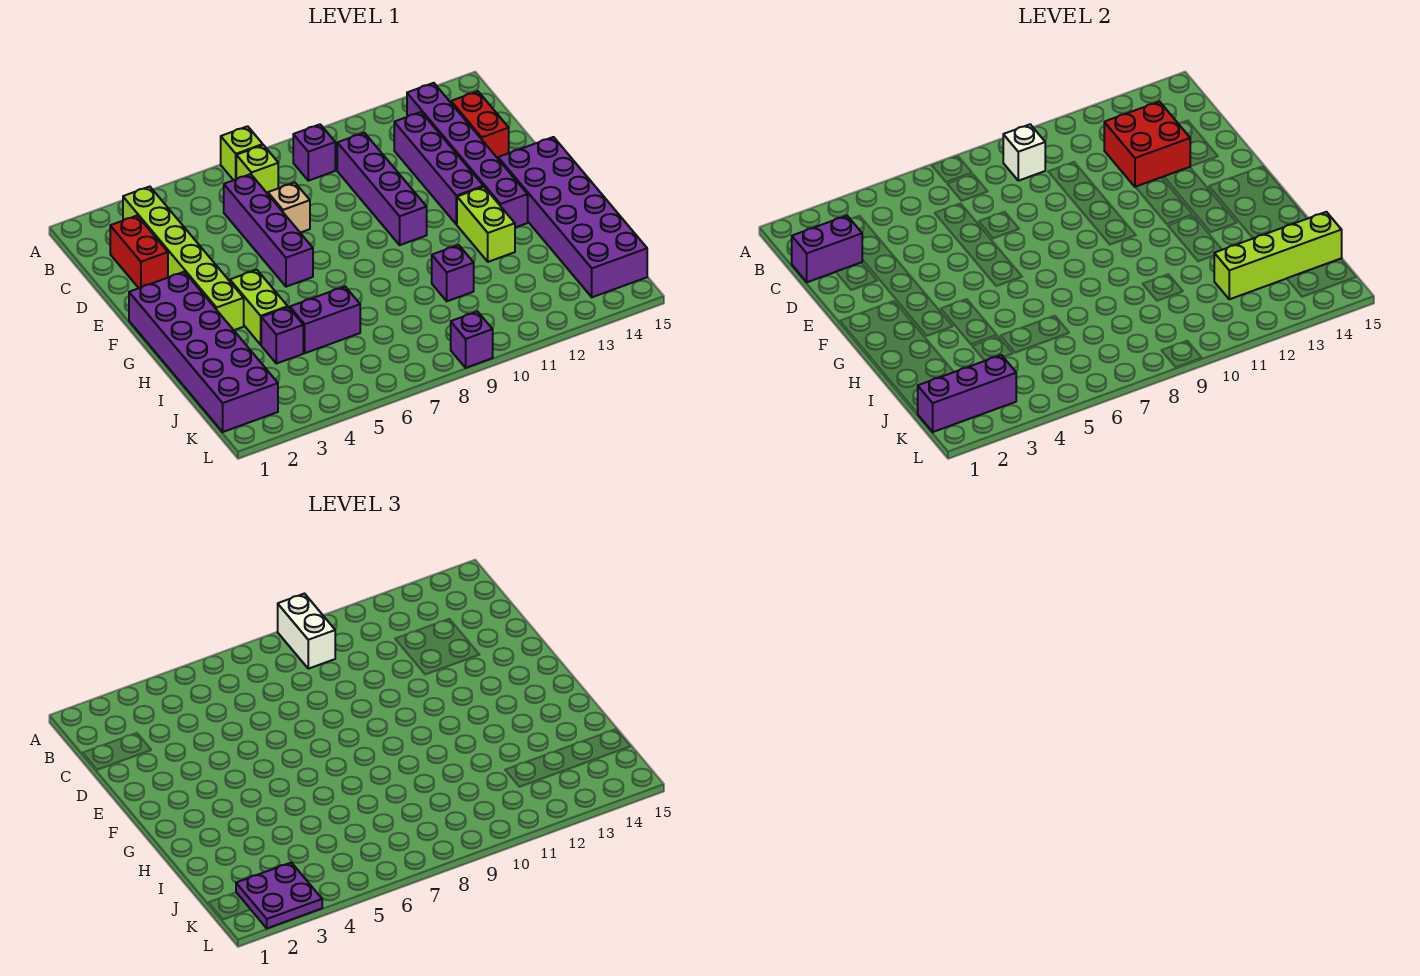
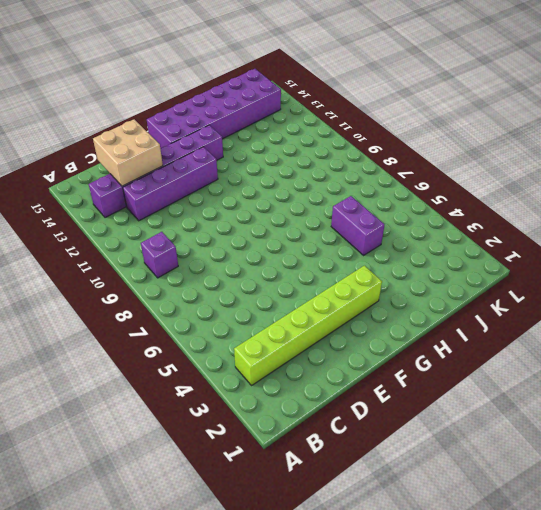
tan 2x2 brick [93,119,163,186] -> red 2x2 brick [1104,102,1190,187]
none -> lime 1x1 brick [221,126,263,180]
none -> lime 1x1 brick [236,145,278,194]
none -> red 1x2 brick [110,216,168,288]

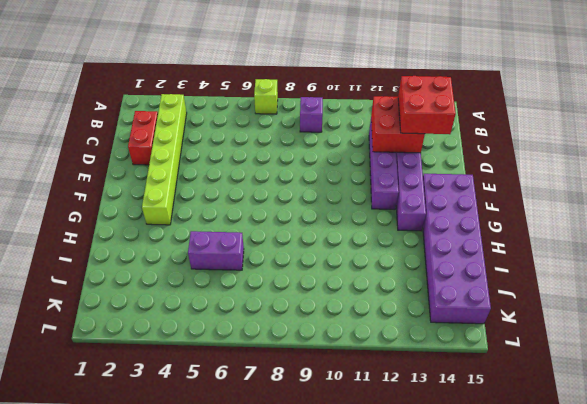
red 2x2 brick [398,76,456,134] -> none
none -> lime 1x1 brick [236,145,278,194]
none -> purple 1x4 brick [224,174,313,287]
none -> purple 1x4 brick [337,133,427,245]

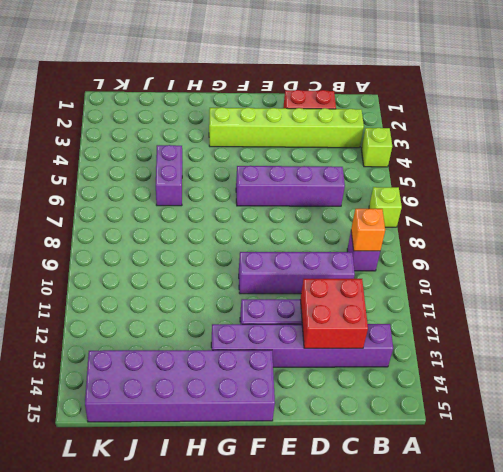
lime 1x1 brick [361,128,392,167] -> lime 1x1 brick moved to [236,145,278,194]
orange 1x1 brick [351,209,385,251] -> white 1x1 brick [1003,124,1045,181]
none -> red 1x2 brick [451,91,509,158]
none -> tan 1x1 brick [268,183,310,233]
none -> purple 2x6 brick [129,272,278,432]

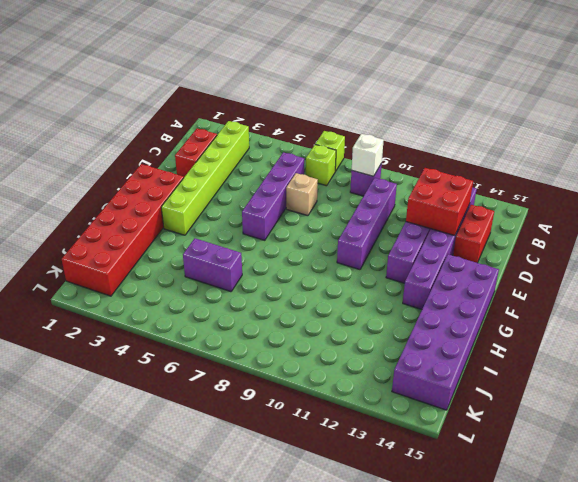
red 2x6 brick [62,164,184,296] -> purple 2x6 brick [129,272,278,432]
none -> lime 1x2 brick [230,270,288,345]
none -> lime 1x2 brick [457,187,515,262]
none -> purple 1x1 brick [261,307,303,364]

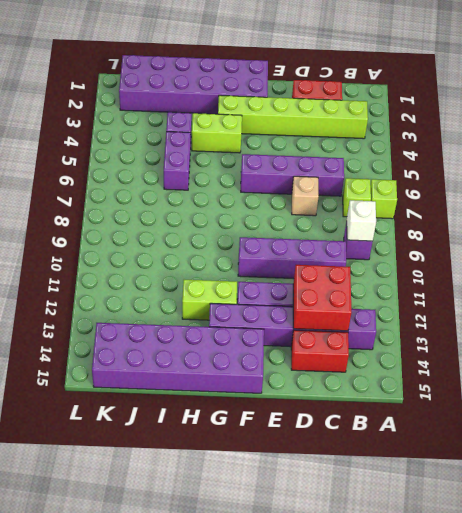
none -> purple 1x1 brick [432,245,474,301]
none -> purple 1x1 brick [451,312,493,368]
none -> purple 1x2 brick [792,216,862,282]

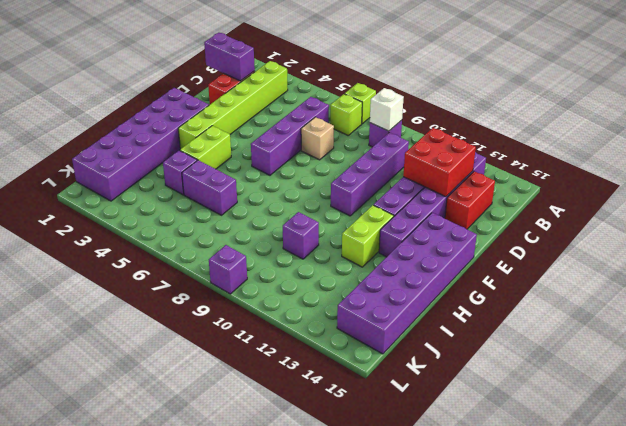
none -> lime 1x4 brick [1214,212,1342,299]
none -> purple 1x3 brick [917,355,1016,432]
none -> white 1x2 brick [278,594,335,669]

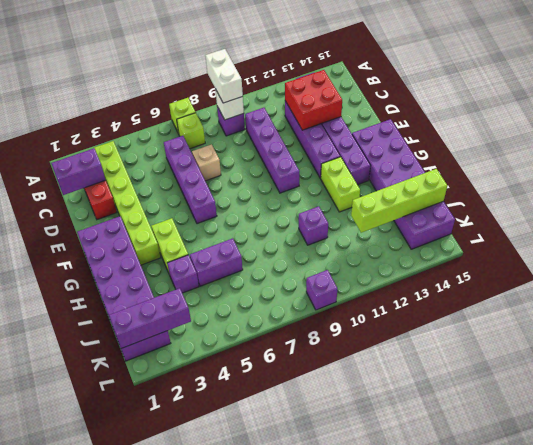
none -> red 1x2 brick [451,91,509,158]
none -> purple 2x2 plate [236,862,322,928]

